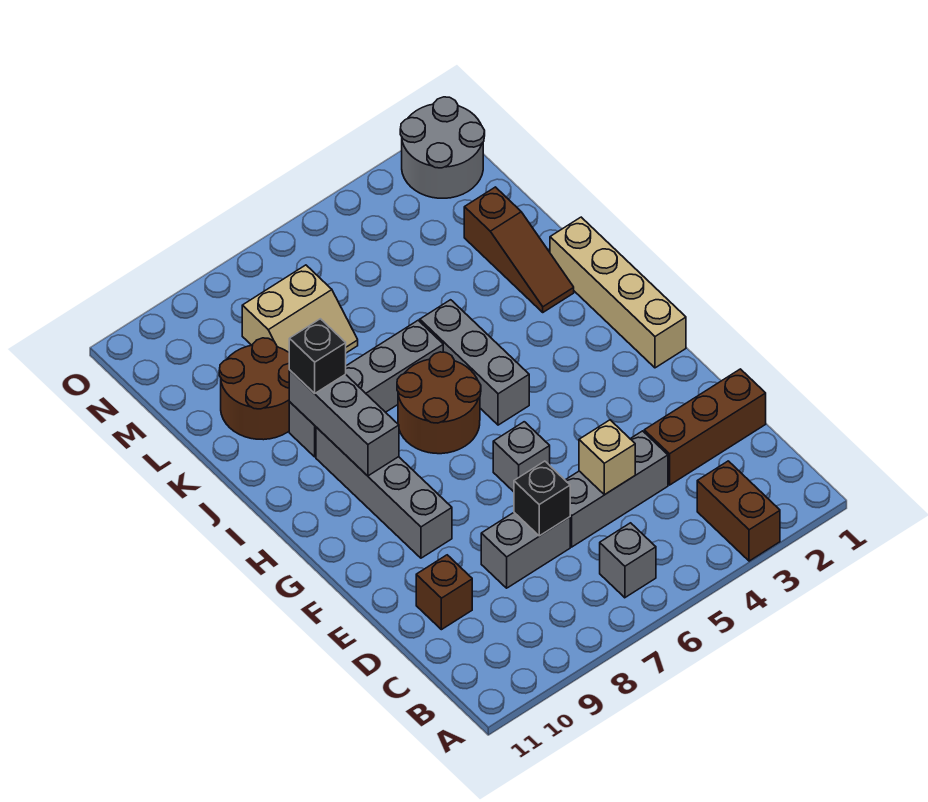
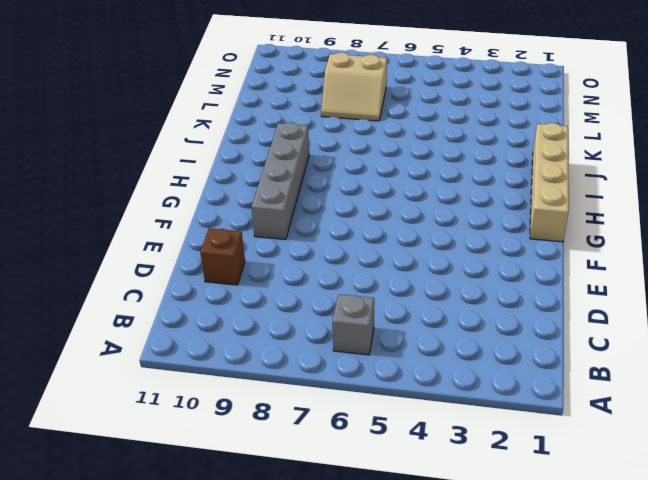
none -> brown 1x2 brick [697,461,780,561]
none -> brown 1x3 brick [644,369,766,485]
none -> grey 1x3 brick [565,431,668,547]

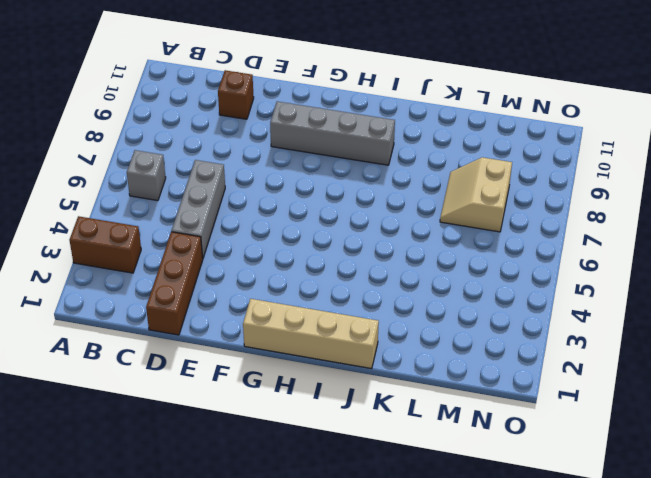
none -> grey 1x2 brick [481,513,570,588]
none -> grey 1x1 brick [493,422,550,492]
none -> grey 1x3 brick [420,300,529,425]

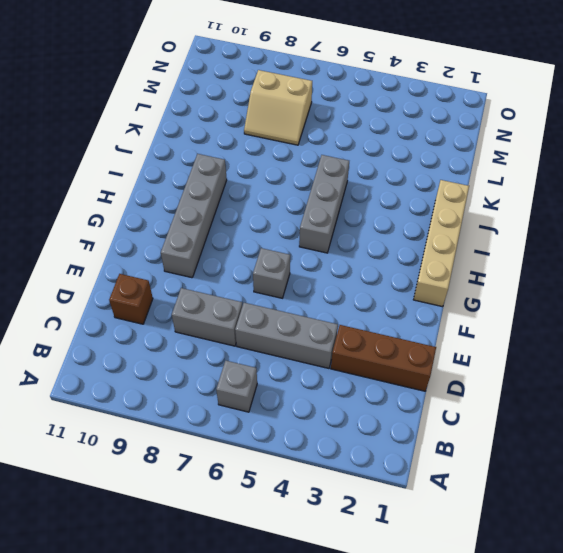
none -> brown 1x2 brick [697,461,780,561]
none -> brown 2x2 round brick [397,352,481,454]
none -> brown 1x3 slope [464,187,574,312]

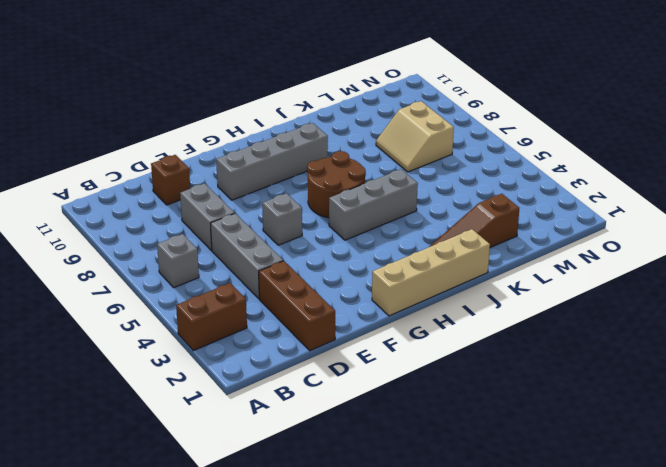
none -> grey 1x4 brick [289,320,443,457]
none -> brown 2x2 round brick [219,338,290,440]
none -> grey 2x2 round brick [400,97,485,198]

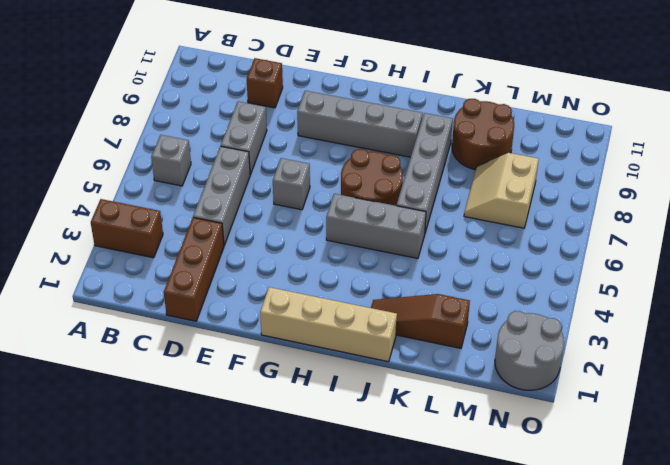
none -> tan 1x1 brick [579,420,635,495]
none -> black 1x1 brick [514,461,570,536]
none -> grey 1x3 brick [289,370,399,476]

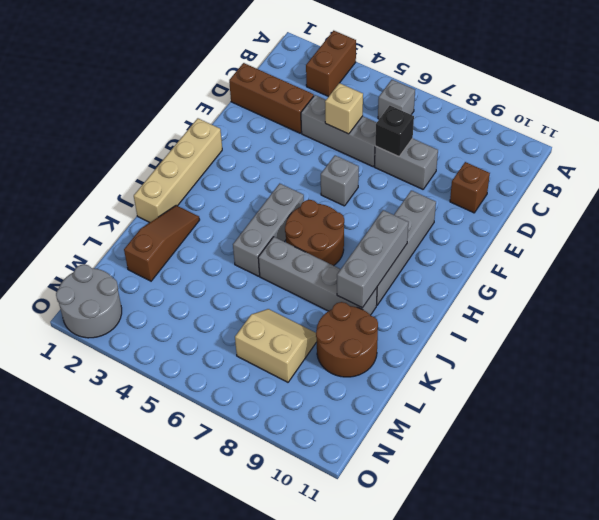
none -> black 1x1 brick [289,319,346,394]

